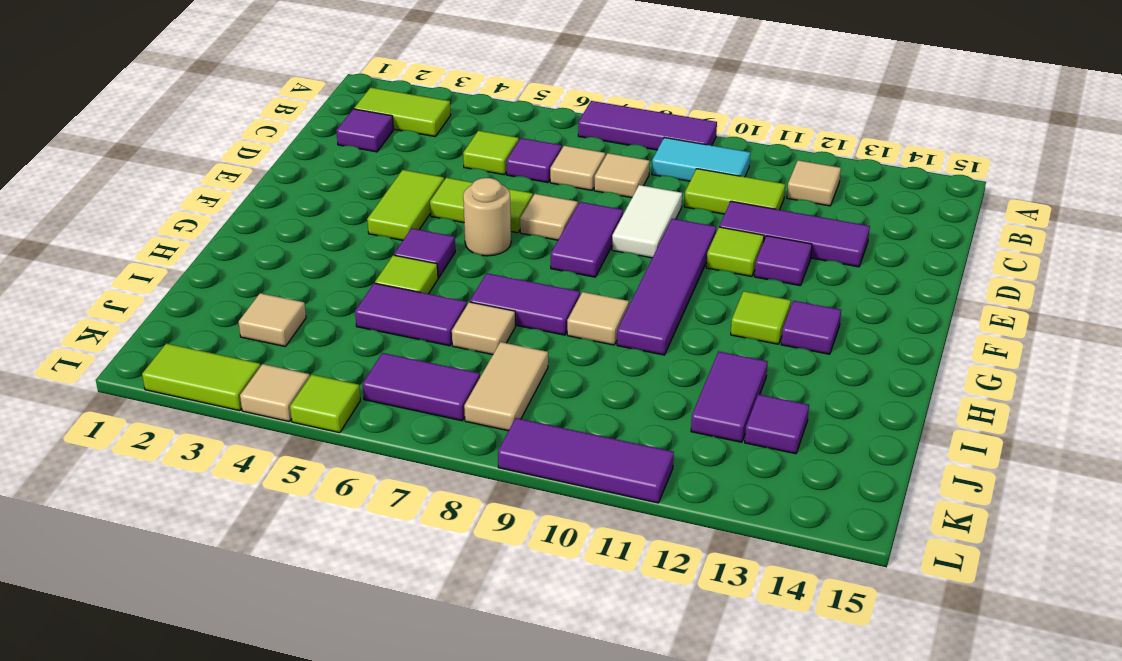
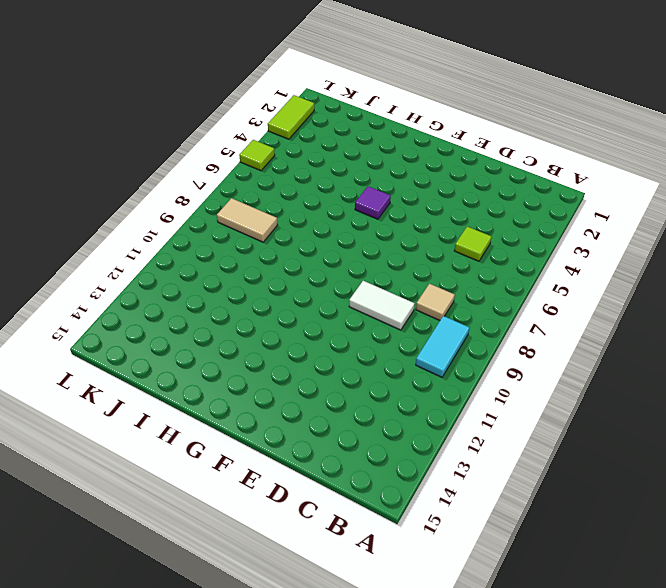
none -> purple 1x3 tile [578,101,717,150]
none -> lime 1x2 tile [354,87,451,137]
none -> tan 1x1 tile [787,160,841,206]
none -> purple 1x1 tile [336,109,393,152]

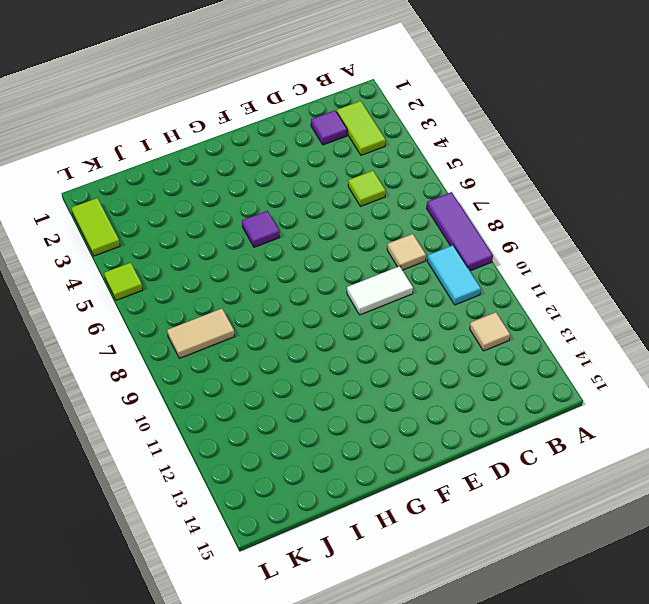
none -> purple 1x1 tile [506,138,562,183]
none -> tan 1x1 tile [550,146,605,190]
none -> lime 1x2 tile [684,169,785,214]
none -> purple 1x3 tile [719,201,870,267]

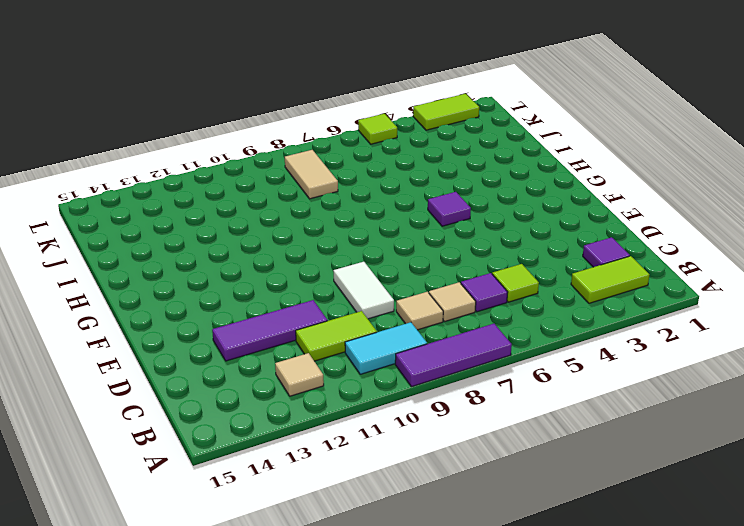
none -> lime 1x2 tile [367,170,444,240]
none -> lime 1x2 tile [430,178,533,233]
none -> tan 1x1 tile [520,194,578,240]
none -> purple 1x2 tile [551,202,623,277]

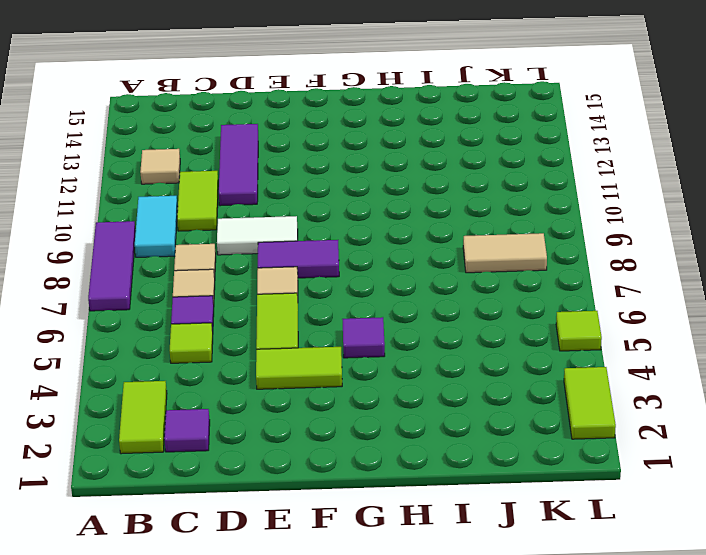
none -> purple 1x4 tile [617,219,716,355]
none -> lime 1x1 tile [706,227,764,277]
none -> purple 1x1 tile [754,236,812,286]
none -> tan 1x1 round brick [463,178,511,256]

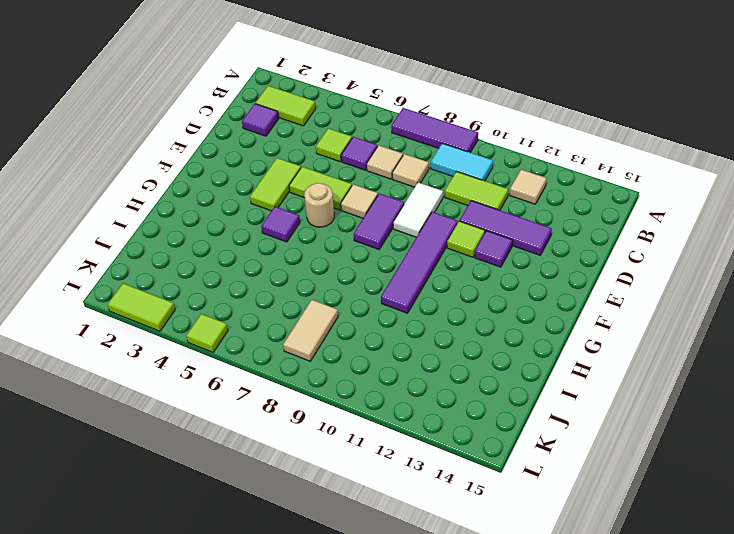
none -> lime 1x1 tile [731,291,791,344]
none -> purple 1x1 tile [781,301,841,354]
none -> lime 1x1 tile [375,255,438,294]
none -> purple 1x2 tile [470,273,580,335]

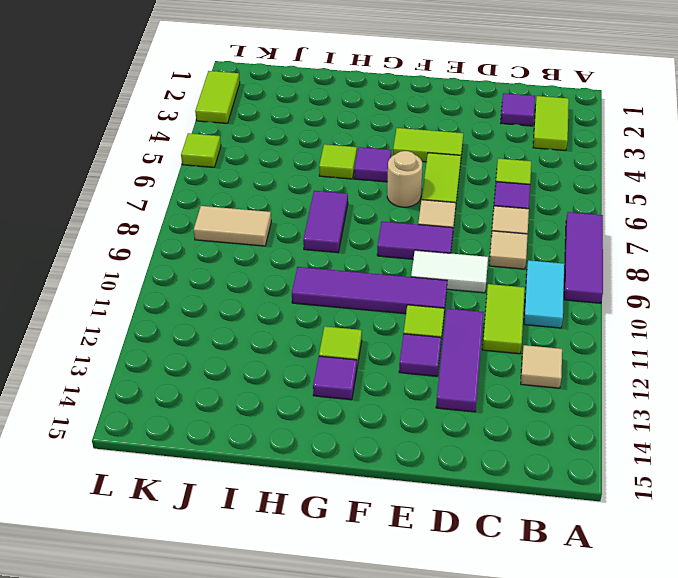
none -> tan 1x1 tile [567,292,629,345]
none -> purple 1x2 tile [355,283,467,346]
none -> tan 1x1 tile [452,302,515,355]
none -> purple 1x2 tile [691,351,768,442]

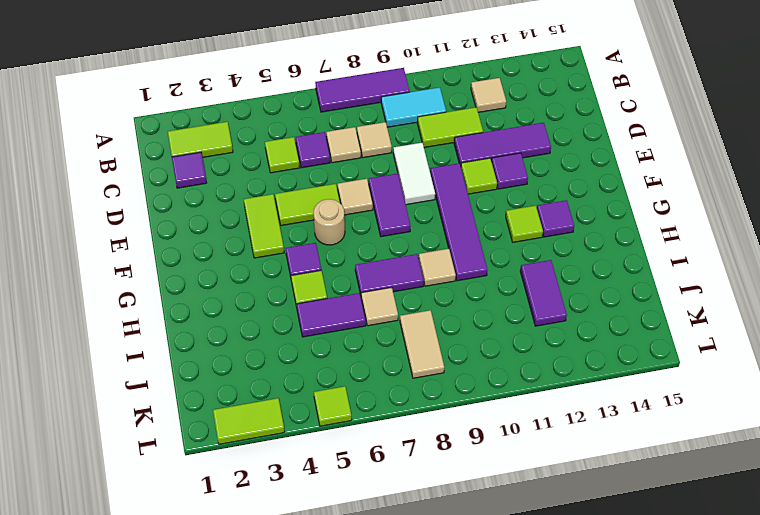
none -> tan 1x1 tile [239,293,306,347]
none -> purple 1x1 tile [745,394,809,454]
none -> purple 1x2 tile [363,353,480,421]
none -> tan 1x1 tile [240,364,310,421]

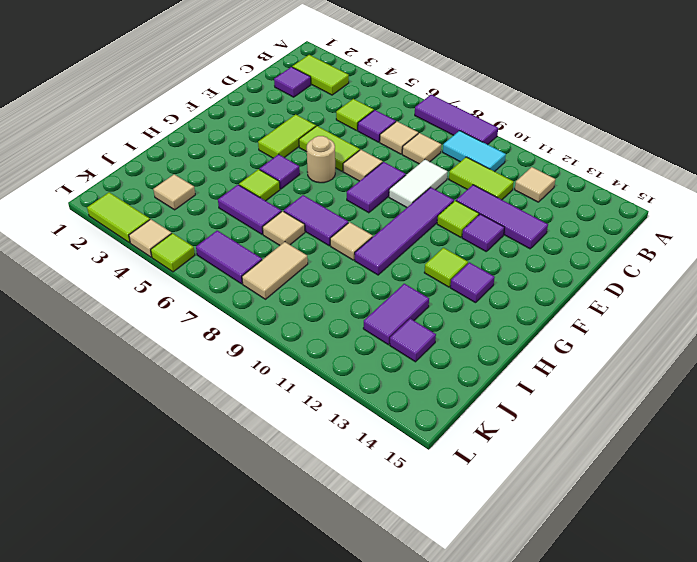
none -> purple 1x3 tile [498,418,674,503]

